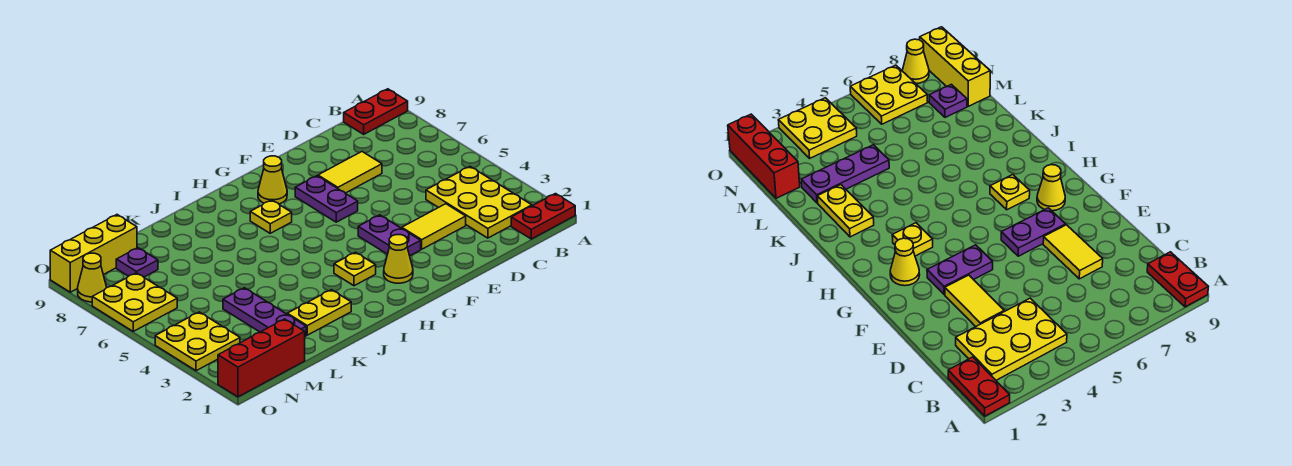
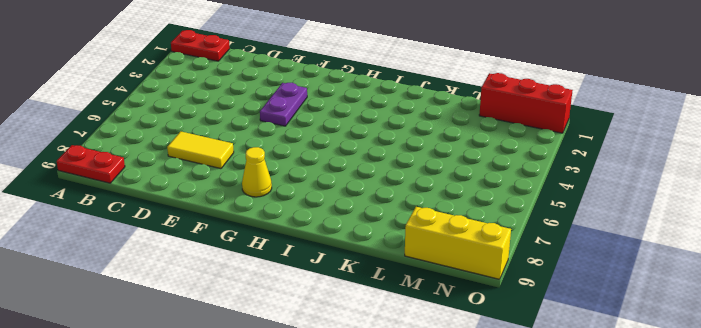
none -> yellow 2x3 plate [426,167,532,238]
none -> yellow 1x2 tile [402,204,466,249]
none -> purple 1x2 plate [295,176,358,222]

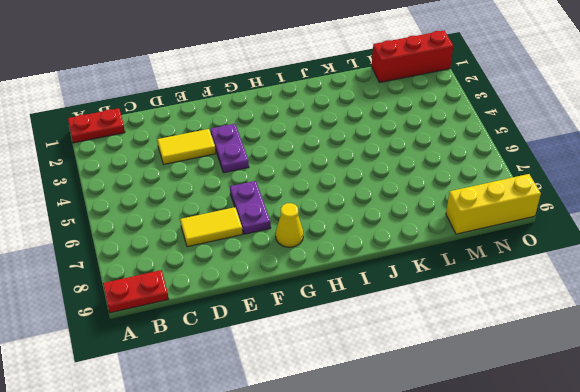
none -> yellow 2x3 plate [426,167,532,238]
none -> yellow 1x1 cone [384,235,413,283]
none -> yellow 1x1 plate [334,252,376,286]

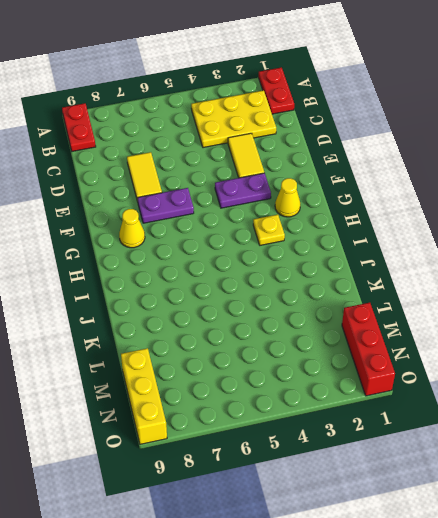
none -> yellow 1x1 plate [250,200,292,233]
none -> yellow 1x2 plate [287,290,351,335]
none -> purple 1x3 plate [223,288,306,336]

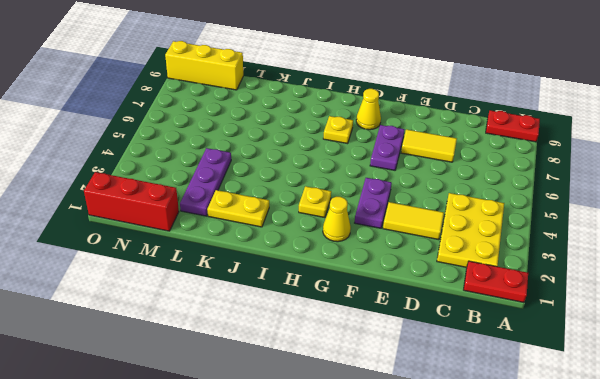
none -> purple 1x1 plate [116,248,158,277]
none -> yellow 2x2 plate [155,312,240,371]
none -> yellow 2x2 plate [92,273,177,331]

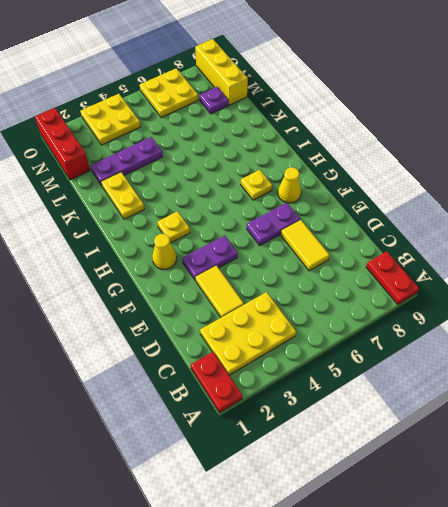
none -> yellow 1x1 cone [78,253,107,302]

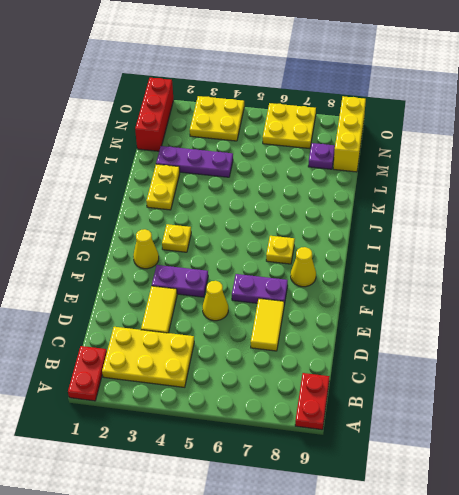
yellow 1x1 cone [203,281,228,321] -> yellow 1x1 cone moved to [78,253,107,302]

